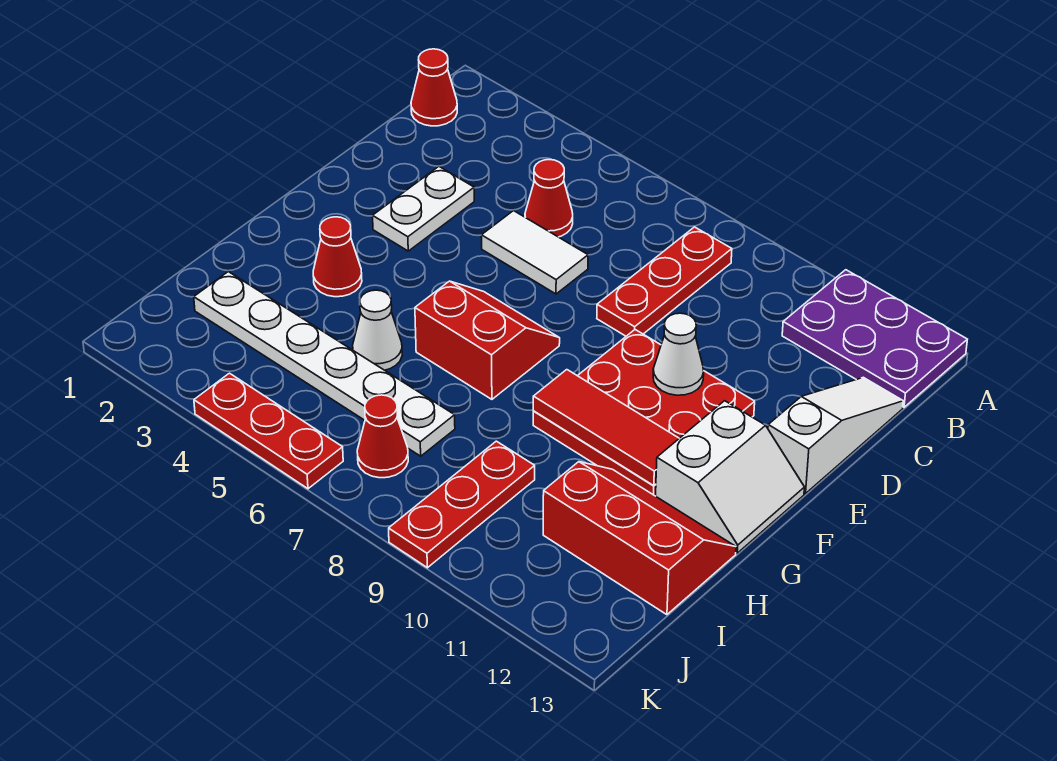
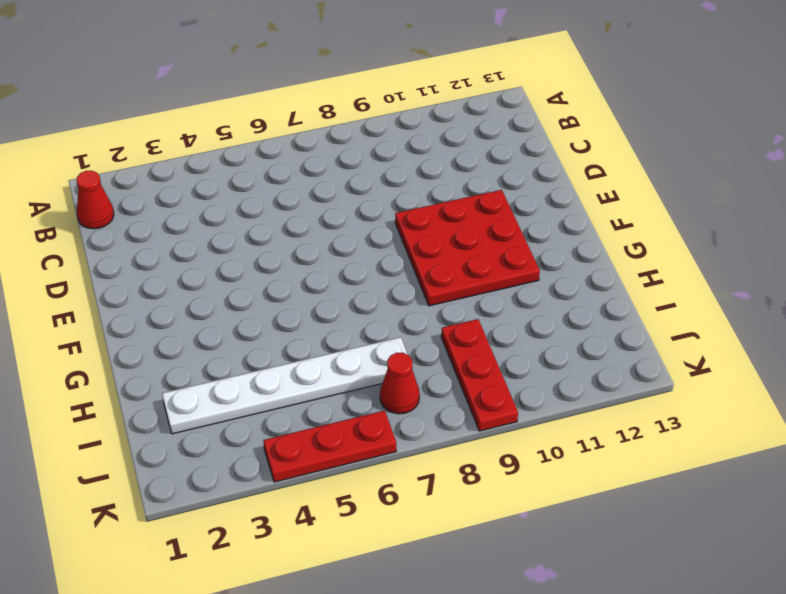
none -> purple 2x3 plate [782,270,967,407]
none -> red 1x3 plate [597,227,732,336]
none -> red 1x1 cone [525,160,573,237]

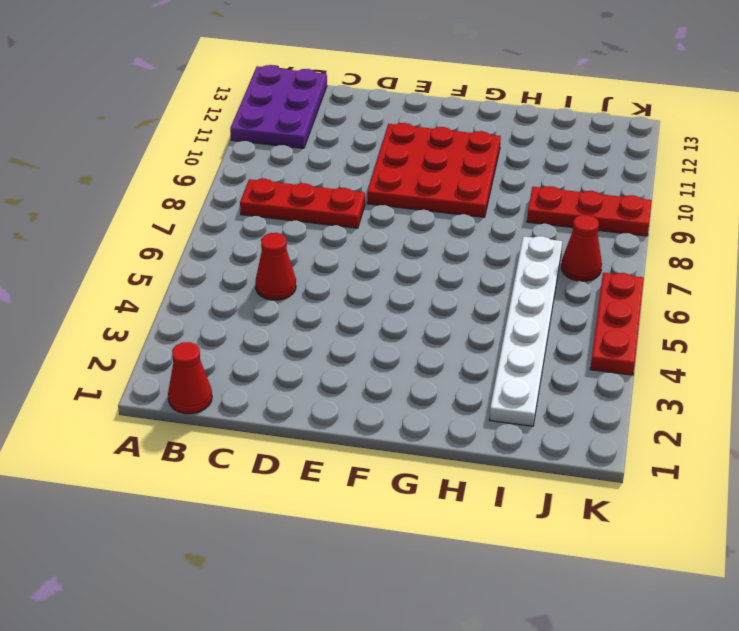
none -> white 1x3 slope [768,377,903,494]
none -> white 1x2 plate [373,167,474,251]
none -> white 1x2 tile [481,211,588,294]

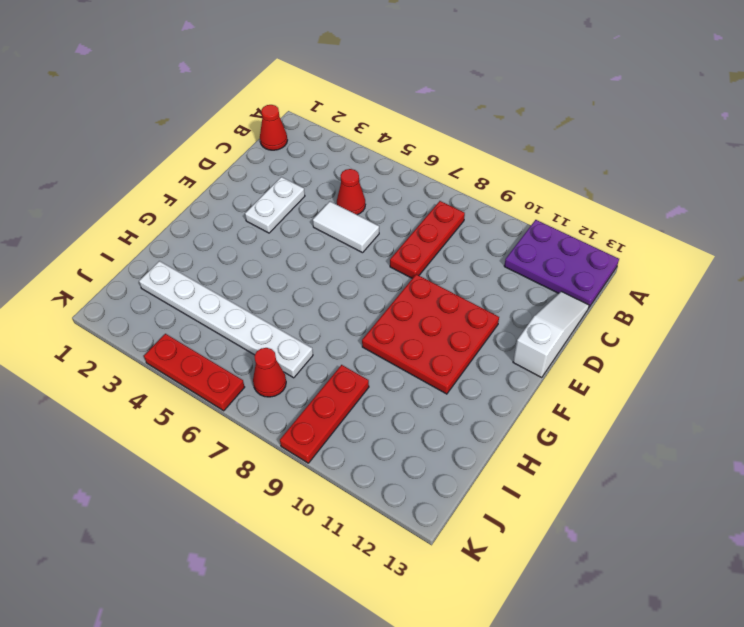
none -> red 2x2 slope [415,281,560,399]
none -> white 2x2 slope [656,401,804,553]
none -> red 1x1 cone [313,217,362,297]

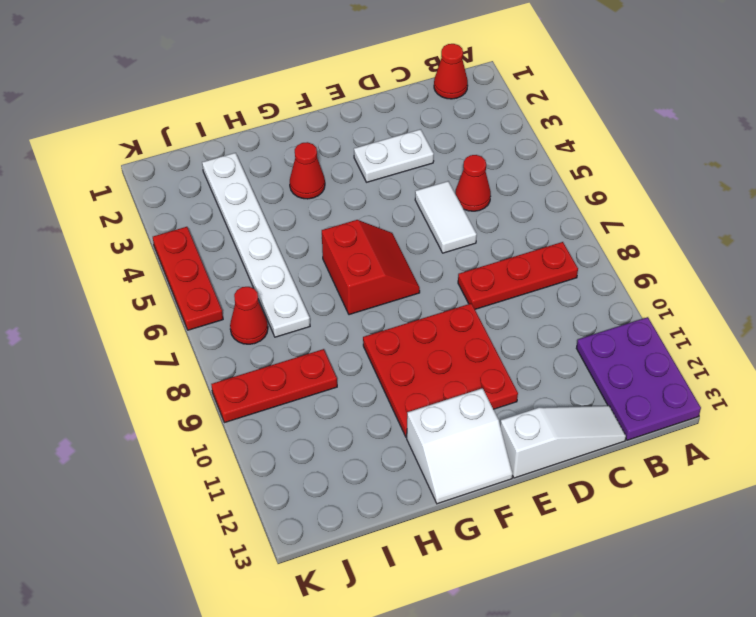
none -> white 1x1 cone [353,290,402,370]
none -> red 2x3 slope [543,462,736,615]
none -> white 1x1 cone [653,313,704,395]

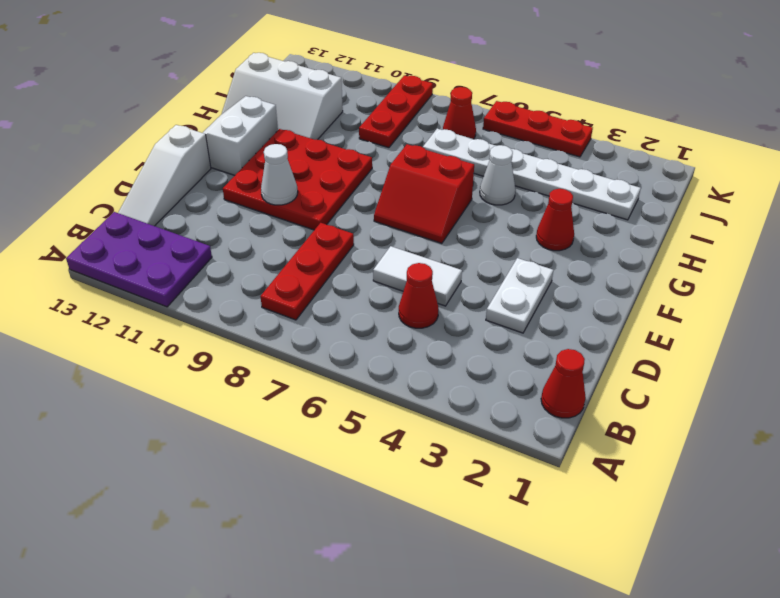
white 2x3 slope [222,53,343,140] -> red 2x3 slope [543,462,736,615]
none -> red 1x3 tile [533,370,679,486]

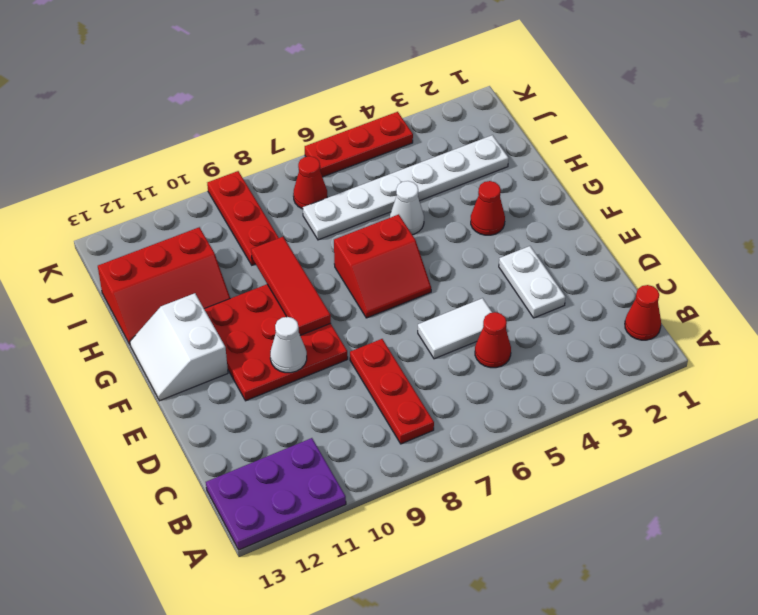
red 1x3 tile [251,237,331,335] -> red 1x3 tile turned to [533,370,679,486]
none -> white 1x3 slope [768,377,903,494]

